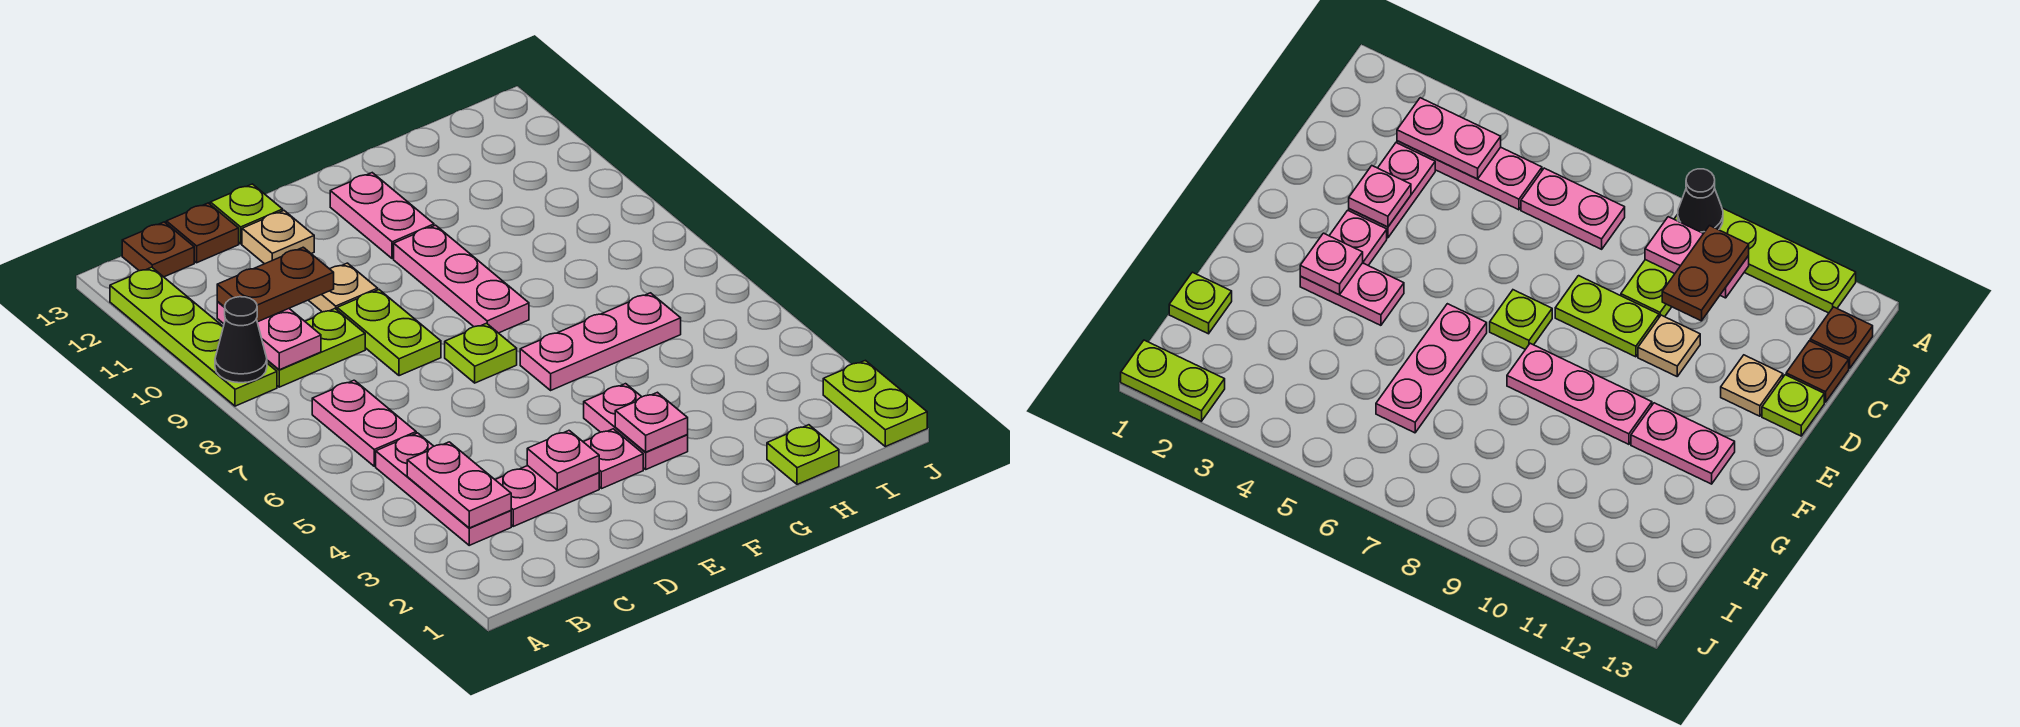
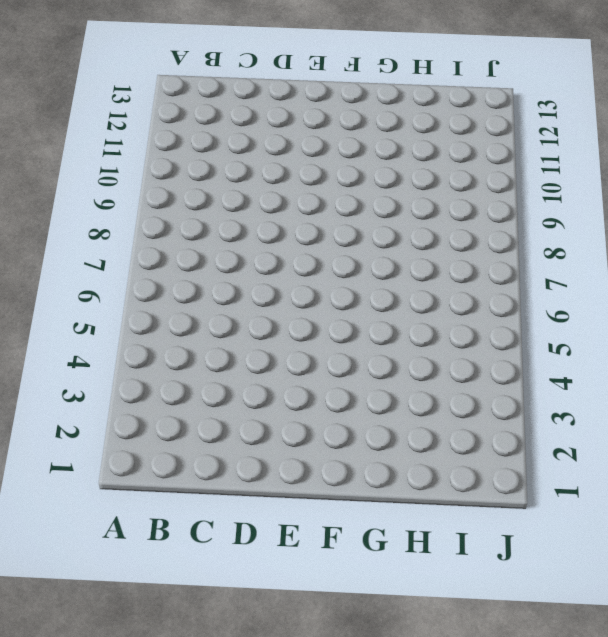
none -> lime 1x4 plate [110,267,277,406]
none -> pink 1x3 plate [376,433,511,545]
none -> pink 1x2 plate [312,380,416,466]

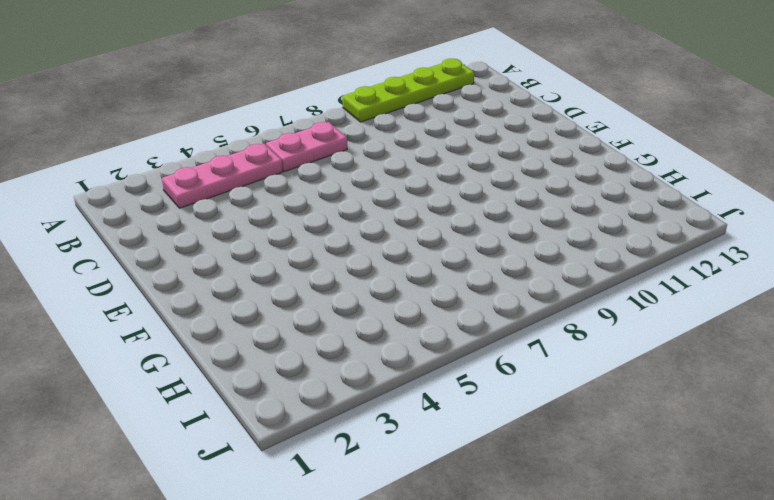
none -> lime 1x2 plate [267,309,365,387]
none -> brown 1x1 plate [122,222,194,277]
none -> pink 1x2 plate [495,466,599,526]

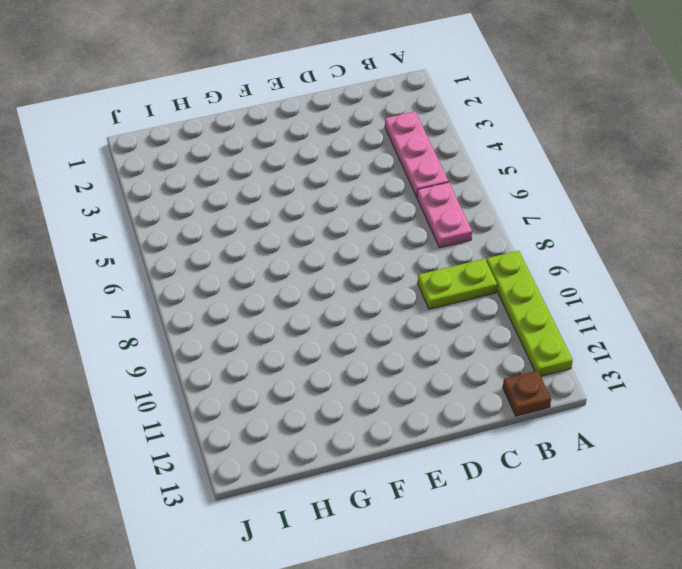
none -> pink 1x2 plate [495,466,599,526]
none -> brown 1x1 plate [166,203,239,263]
none -> lime 1x2 plate [337,290,441,376]

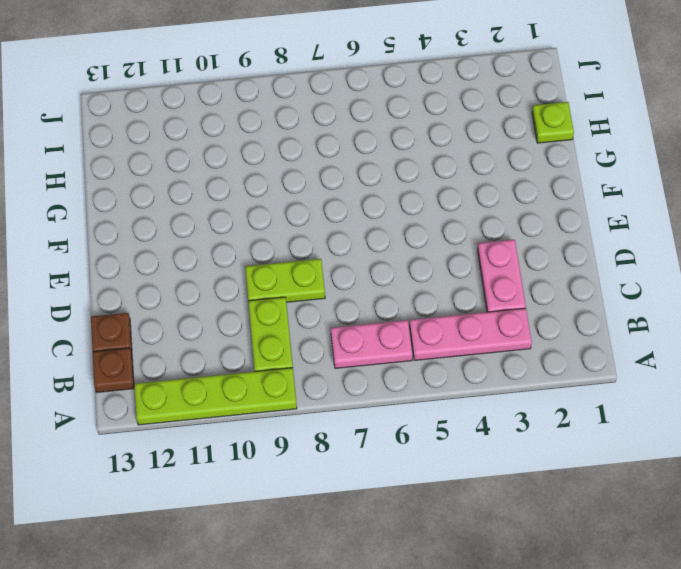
none -> tan 1x1 plate [309,263,378,312]
none -> tan 1x1 plate [242,211,314,264]
none -> lime 1x1 plate [210,184,283,244]

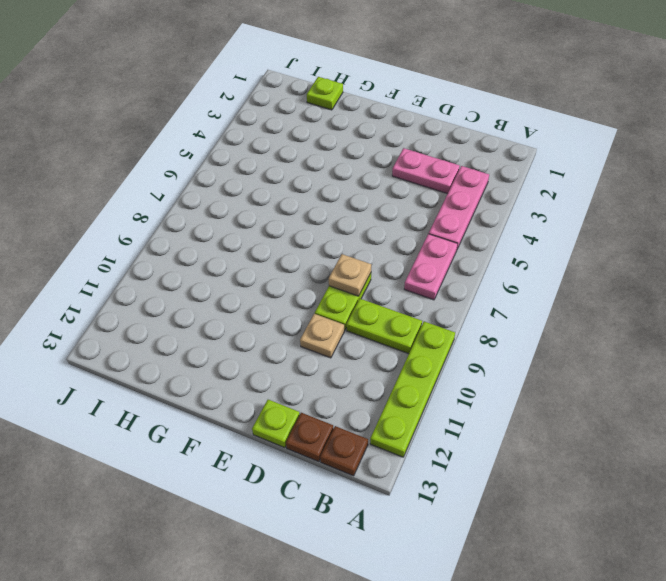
tan 1x1 plate [329,254,371,296] -> tan 1x1 plate moved to [242,211,314,264]
none -> pink 1x1 plate [584,429,643,489]
none -> lime 1x1 plate [445,323,517,383]
none -> pink 1x2 plate [584,384,688,469]

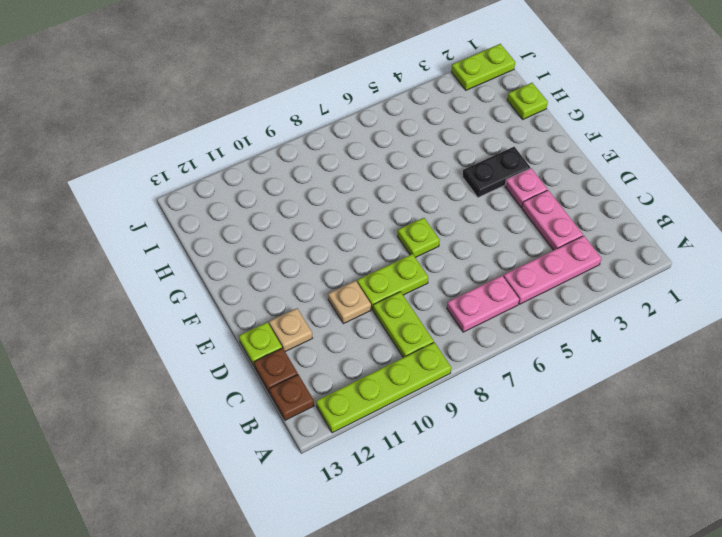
black 1x2 plate [462,147,530,198] -> pink 1x2 plate [584,384,688,469]
none -> pink 1x3 plate [520,293,681,390]
none -> pink 1x3 plate [394,225,529,333]
none -> pink 1x2 plate [330,173,434,259]

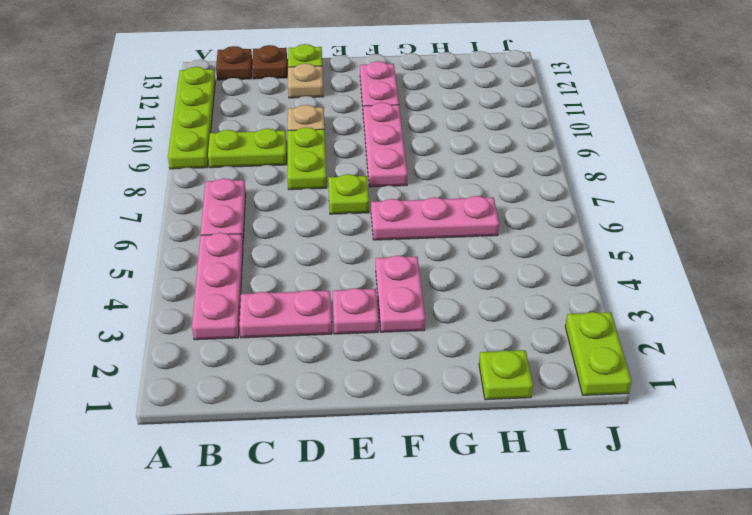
none -> black 1x1 cone [215,297,267,383]
none -> pink 1x2 plate [407,442,511,528]
none -> pink 1x2 plate [217,302,321,370]

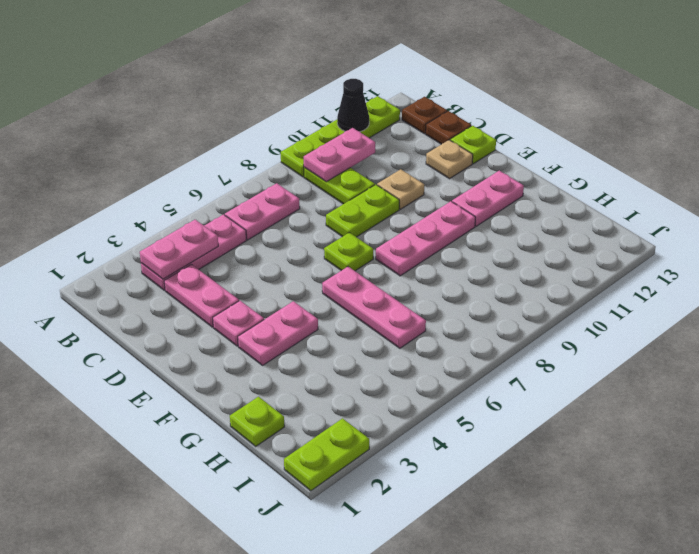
black 1x1 cone [337,79,369,132] -> black 1x1 cone moved to [215,297,267,383]
none -> pink 1x1 plate [527,431,599,490]
none -> pink 1x1 plate [615,392,688,452]
none -> brown 1x2 plate [217,247,334,322]

